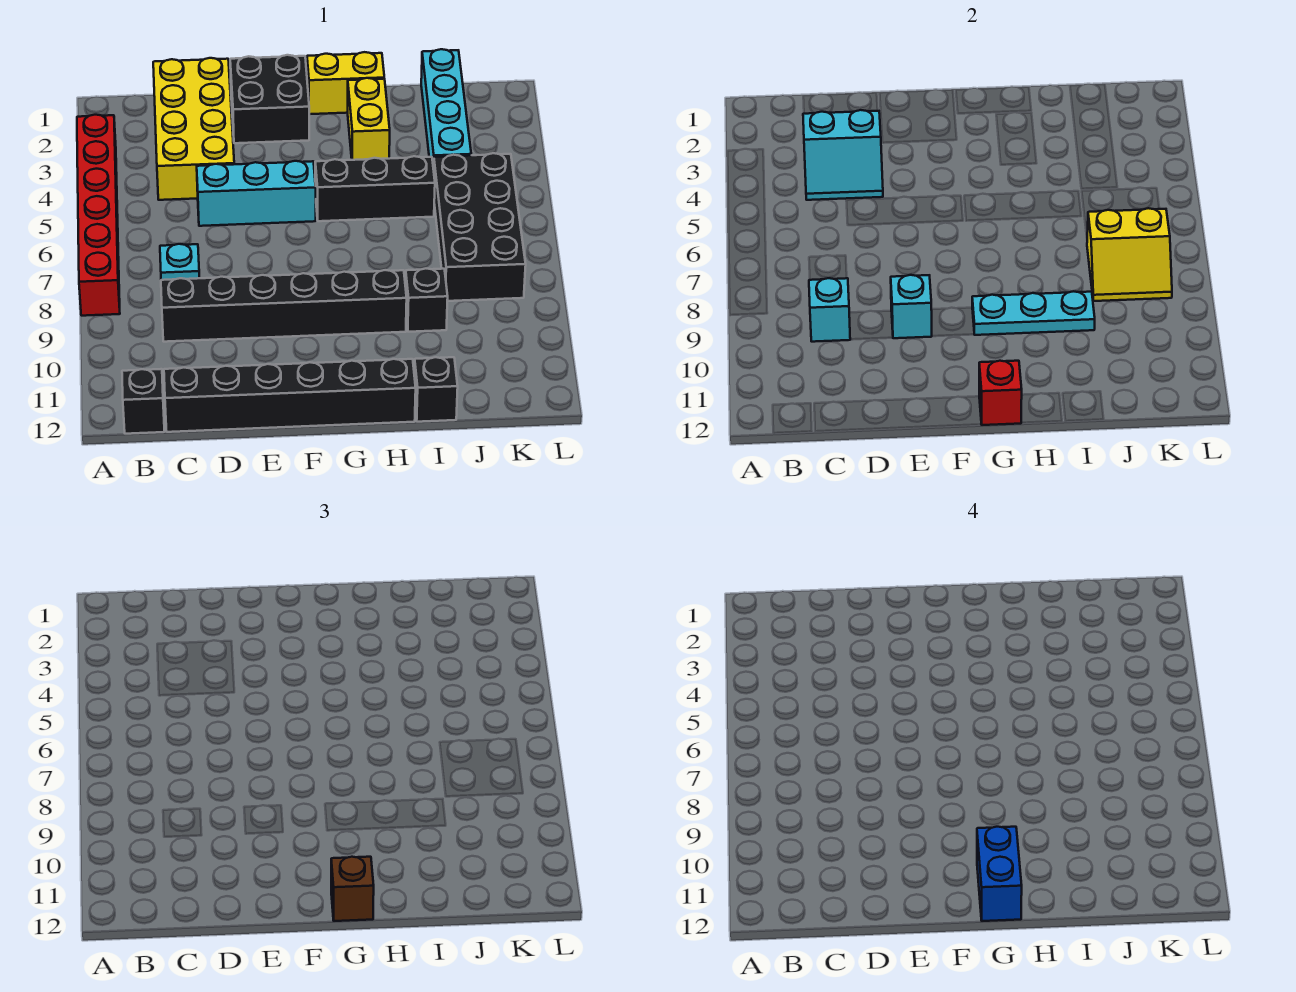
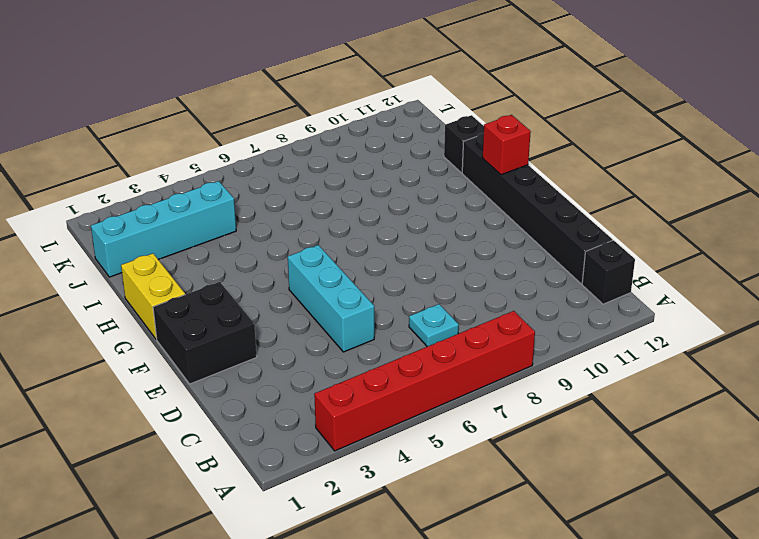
none -> yellow 2x4 brick [153,58,234,200]
none -> black 1x6 brick [161,270,407,342]
none -> black 1x3 brick [315,156,435,221]

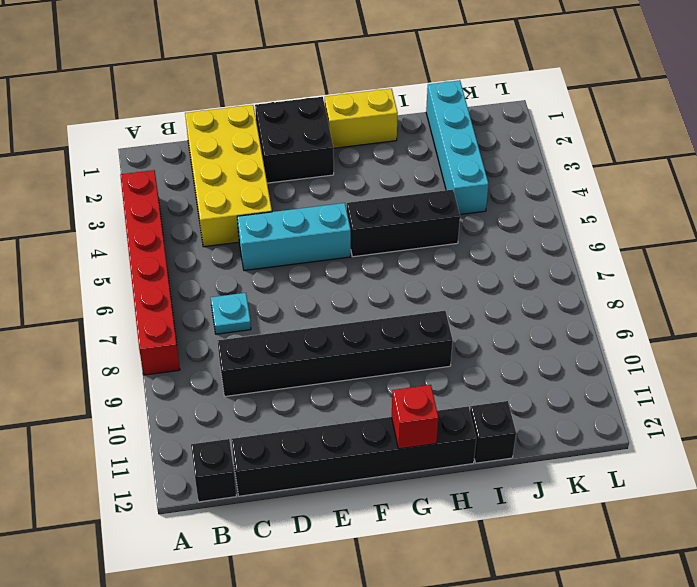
none -> yellow 1x2 brick [348,78,390,160]
none -> black 1x1 brick [405,269,448,332]
none -> black 2x4 brick [433,153,526,301]

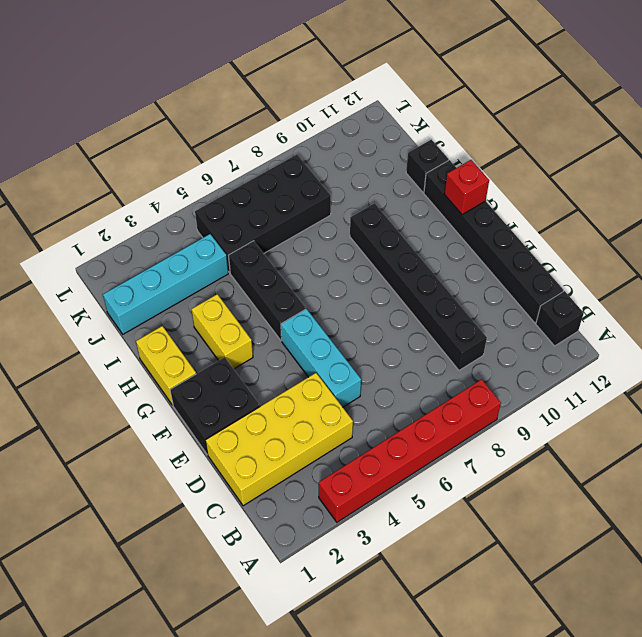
yellow 1x2 brick [191,294,253,369] -> yellow 1x2 brick turned to [348,78,390,160]
none -> cyan 1x1 plate [160,244,199,280]
none -> black 1x1 brick [405,269,448,332]
none -> cyan 2x2 slope [803,110,883,200]

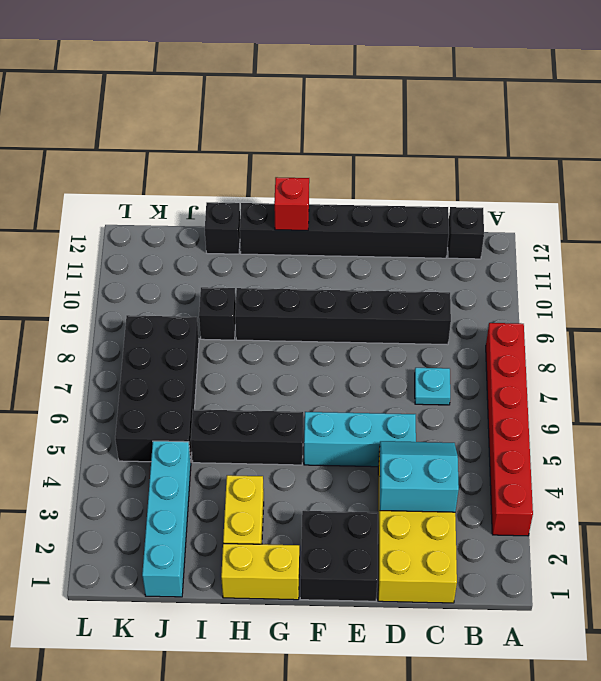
none -> cyan 1x1 brick [809,278,851,342]
none -> cyan 1x1 brick [891,275,932,338]
none -> cyan 1x3 plate [972,291,1095,335]

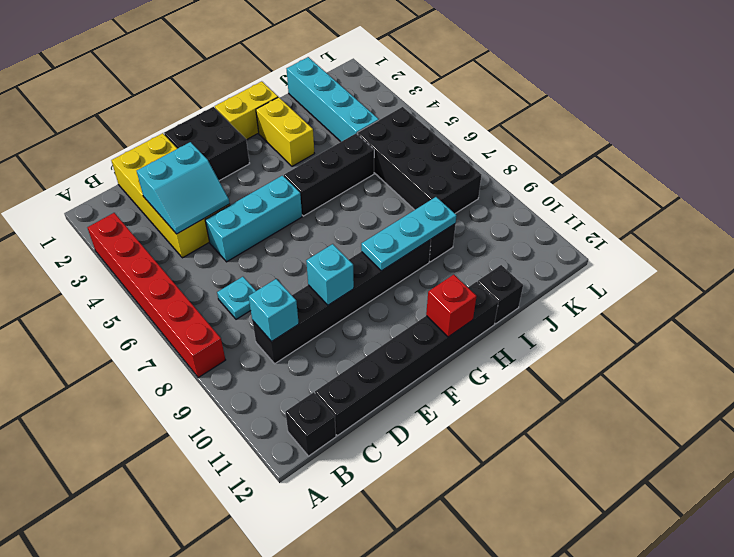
none -> yellow 2x2 slope [1087,208,1172,301]
none -> brown 1x1 brick [331,857,374,921]
none -> blue 1x2 brick [977,827,1022,921]

